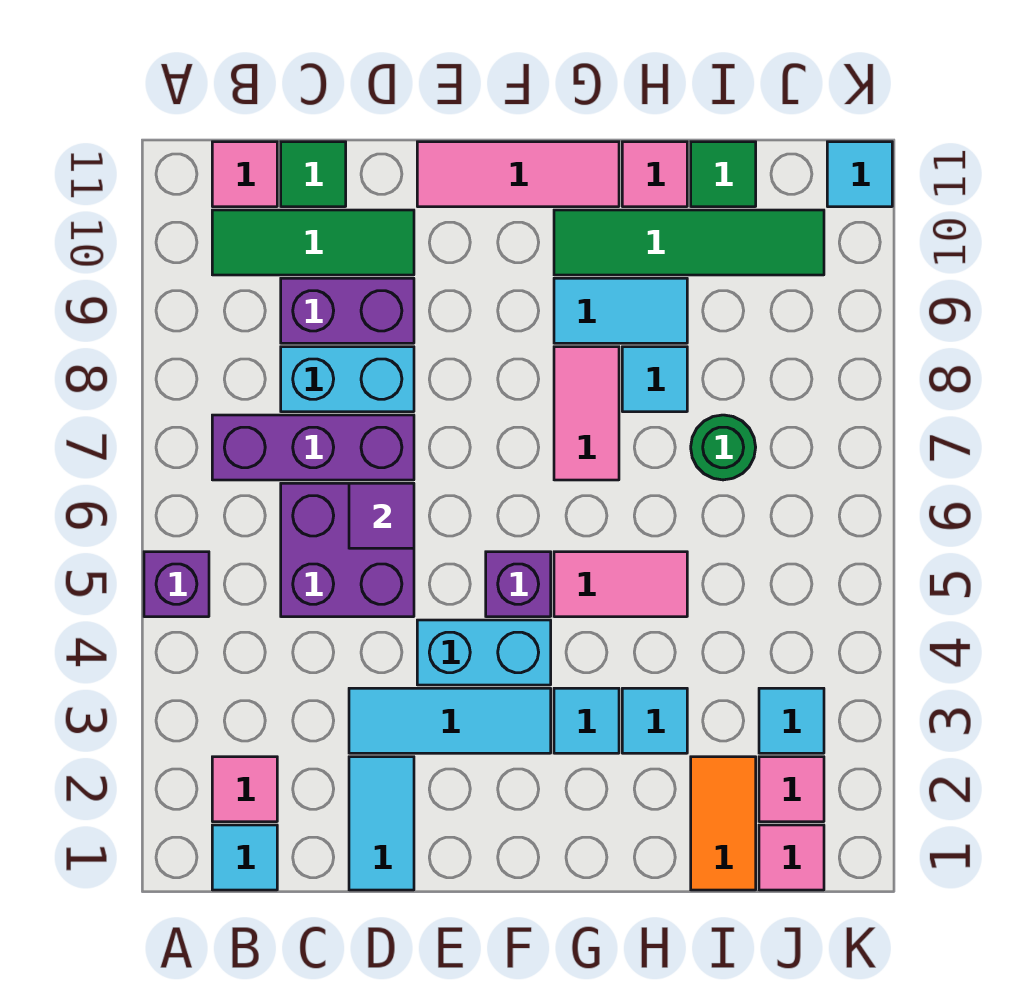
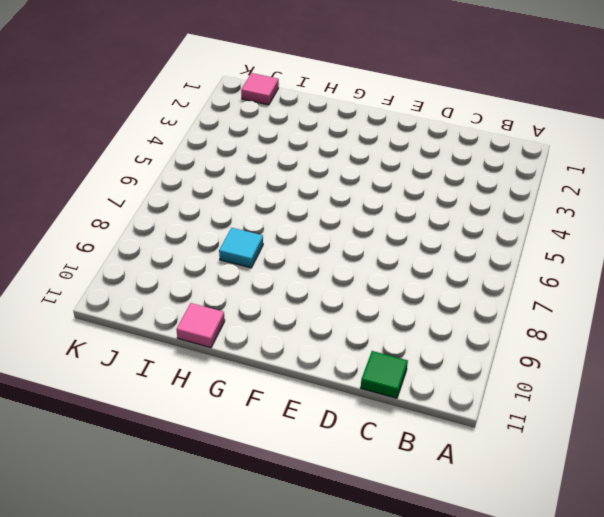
none -> purple 1x1 brick [144,552,209,617]
none -> cyan 1x1 tile [212,825,277,890]
none -> pink 1x1 tile [212,757,277,822]
none -> purple 1x3 brick [212,415,414,480]

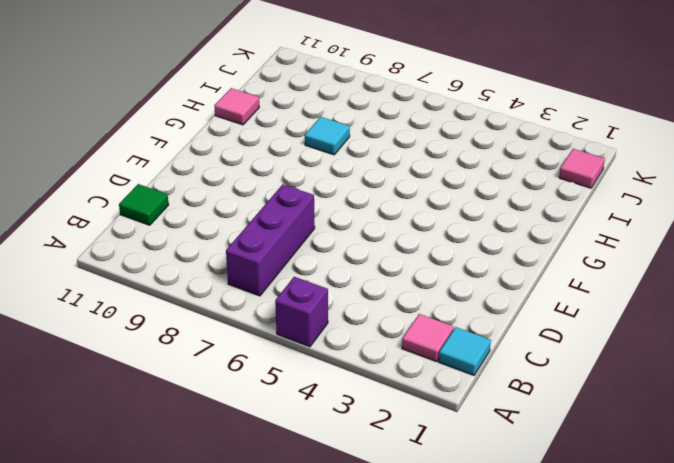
none -> green 1x3 tile [212,210,414,275]
none -> pink 1x1 tile [212,142,277,207]
none -> purple 2x2 brick [281,483,414,617]
none -> cyan 1x2 brick [281,347,414,412]

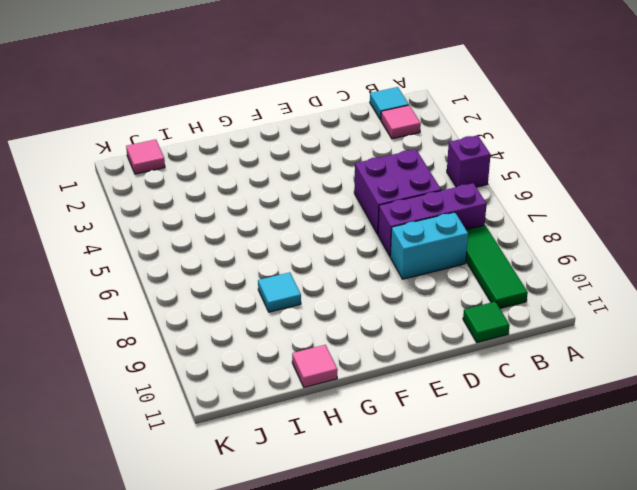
green 1x3 tile [466,225,528,309] -> green 1x3 tile turned to [212,210,414,275]
none -> pink 1x1 tile [212,142,277,207]
none -> purple 1x2 brick [281,278,414,343]
none -> cyan 1x2 tile [349,757,414,890]
none -> cyan 1x3 tile [349,688,551,753]

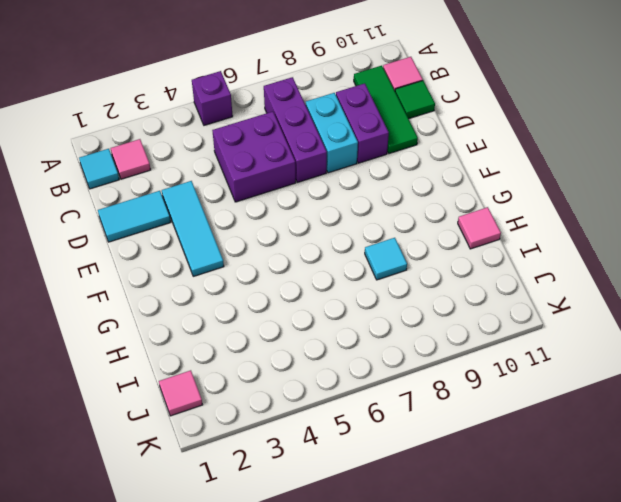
none -> cyan 1x2 brick [417,620,551,685]
none -> pink 1x3 tile [417,142,619,207]
none -> purple 1x1 brick [486,552,551,617]
none -> cyan 1x1 tile [554,688,619,753]

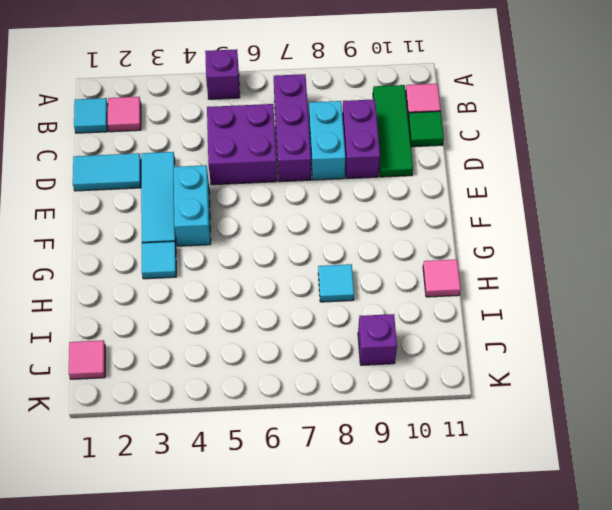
purple 1x1 brick [358,314,397,365] -> purple 1x1 brick moved to [486,552,551,617]
none -> pink 1x3 tile [417,142,619,207]
none -> pink 1x2 tile [554,552,687,617]
none -> pink 1x2 tile [554,347,619,480]
none -> cyan 1x2 tile [554,278,687,343]

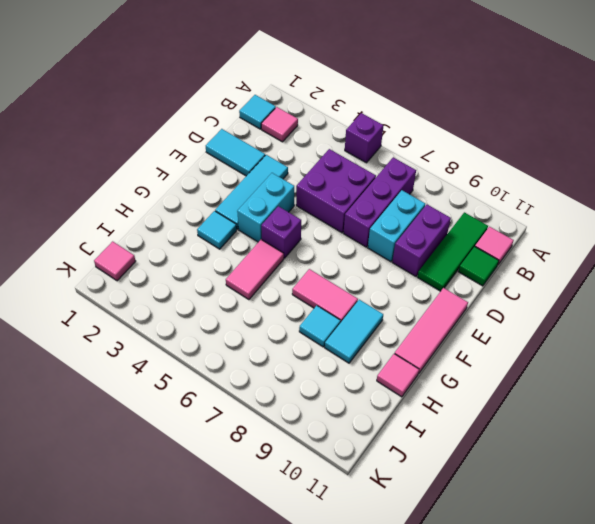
none -> green 1x4 tile [554,210,824,275]
none -> cyan 1x1 tile [622,688,687,753]
none -> orange 1x2 tile [691,757,756,890]
none -> green 1x1 round brick [691,415,756,480]

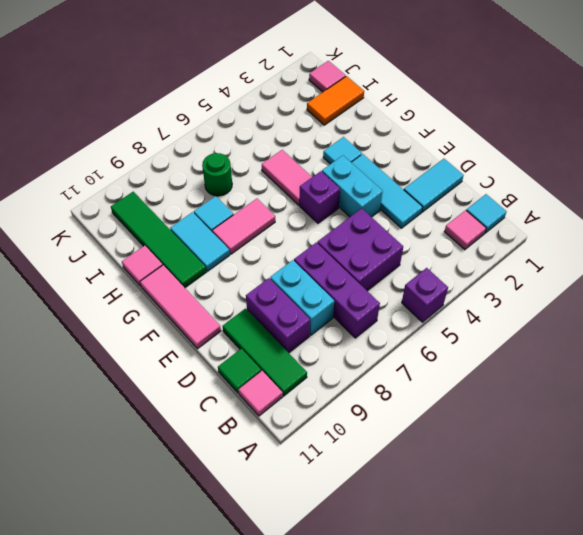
none -> cyan 1x1 tile [622,688,687,753]
none -> green 1x1 tile [691,142,756,207]
none -> pink 1x1 tile [759,757,824,822]
none -> cyan 1x1 tile [759,688,824,753]

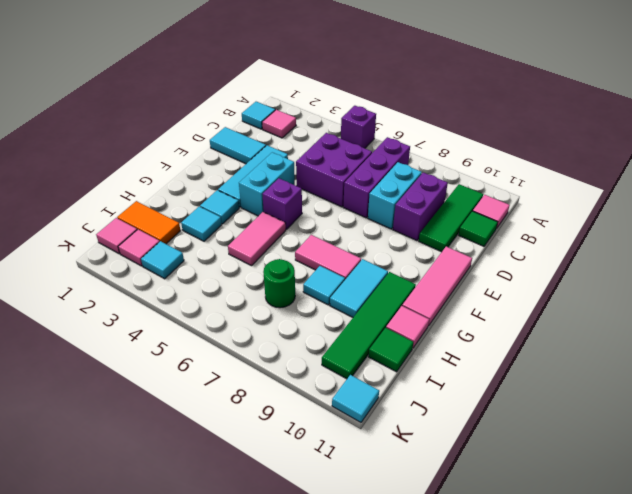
none -> purple 1x1 tile [349,483,414,548]

